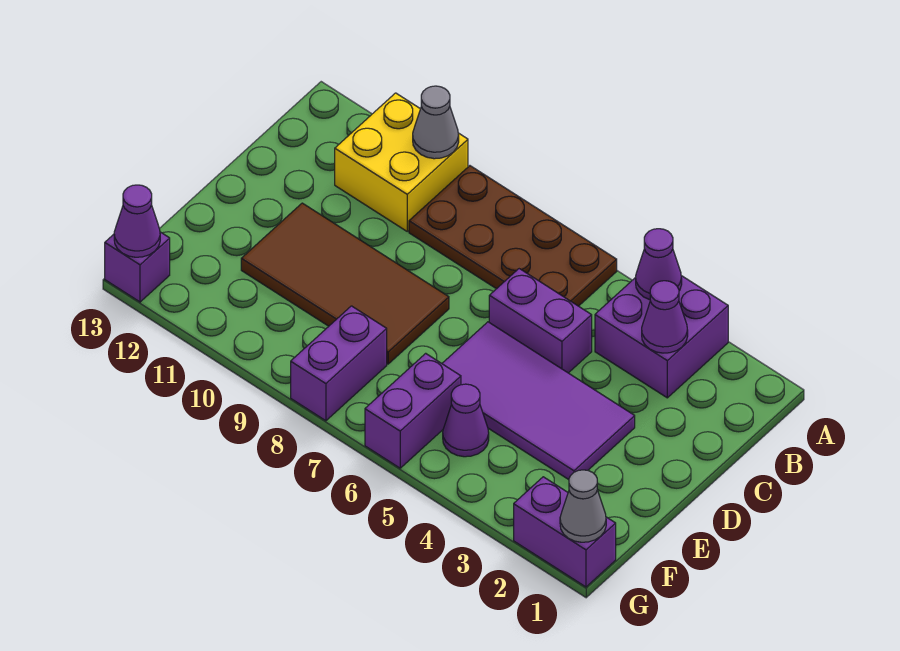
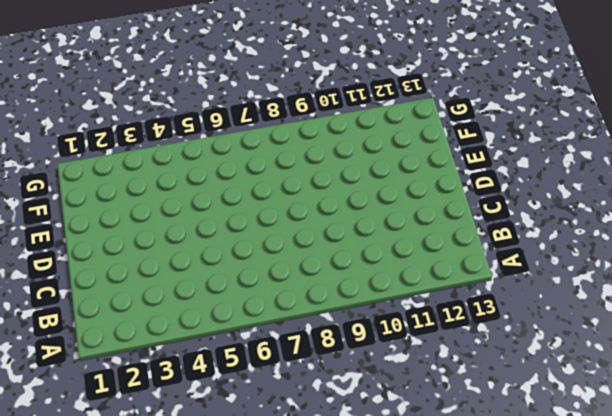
none -> purple 2x2 brick [595,276,728,398]
none -> brown 2x4 plate [409,166,617,306]
none -> yellow 2x2 brick [335,93,468,231]

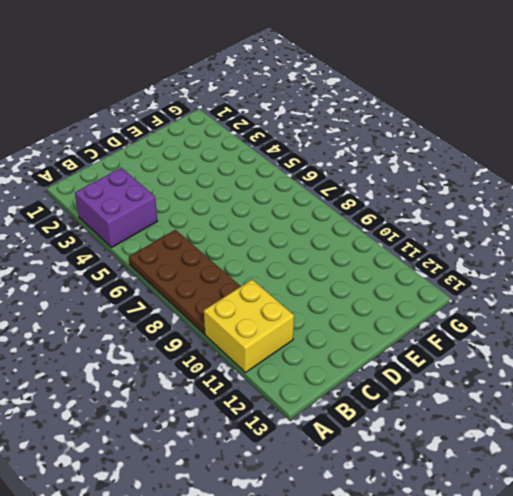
none -> purple 1x2 brick [489,269,592,373]
none -> purple 2x4 tile [442,322,635,480]
none -> brown 2x4 tile [241,203,449,364]

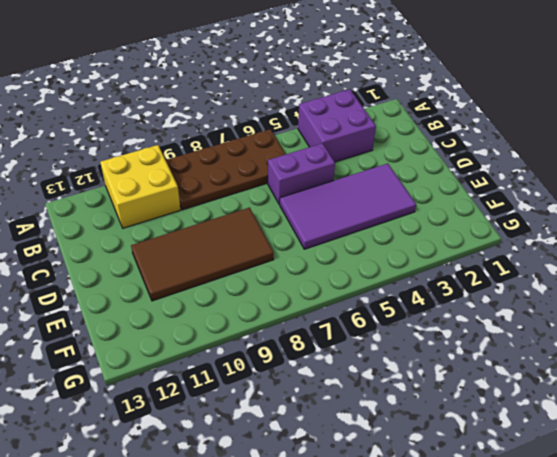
none -> purple 1x1 cone [443,384,489,457]
none -> purple 1x2 brick [365,353,461,468]
none -> purple 1x2 brick [291,306,387,421]

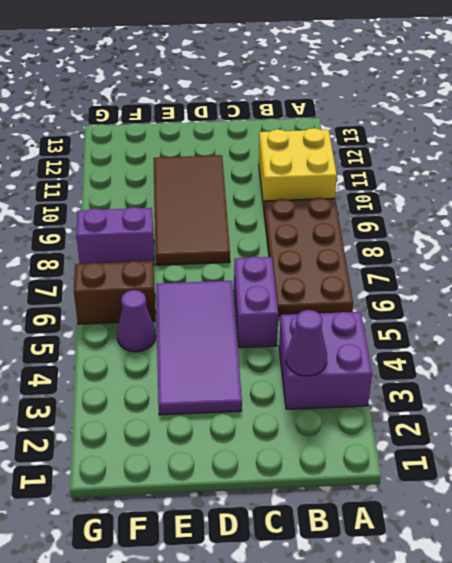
brown 1x2 brick [74,261,155,324] -> purple 1x2 brick [365,353,461,468]
none -> purple 1x2 brick [514,477,616,587]
none -> purple 1x1 brick [105,232,170,302]
none -> purple 1x1 cone [636,229,682,300]

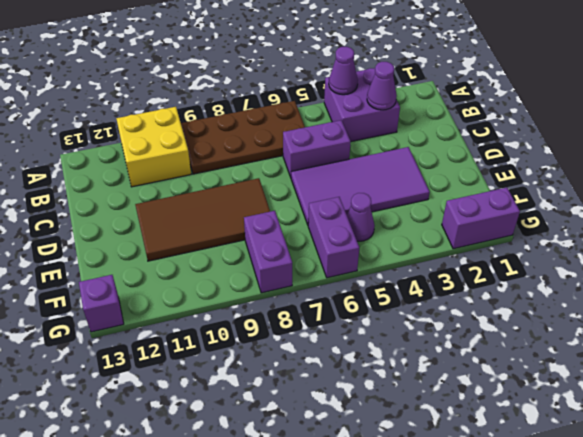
none -> grey 1x1 cone [413,86,459,159]
none -> grey 1x1 cone [560,470,606,542]
none -> purple 1x1 cone [114,185,160,257]

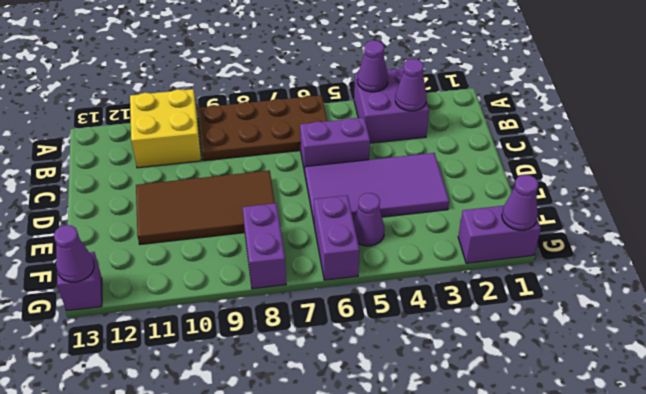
purple 1x1 cone [502,175,538,230] -> grey 1x1 cone [560,470,606,542]
none -> grey 1x1 cone [413,86,459,159]

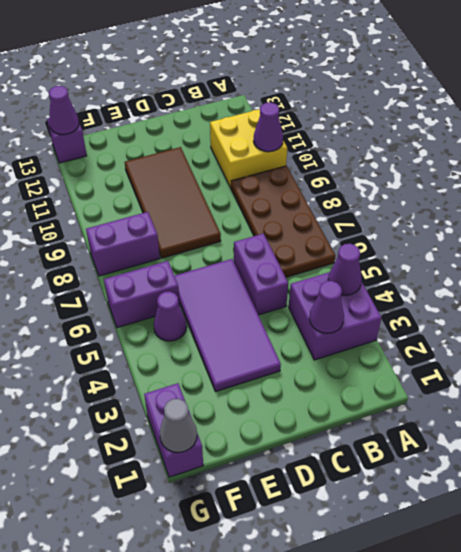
purple 1x1 cone [254,102,283,152] -> grey 1x1 cone [413,86,459,159]

